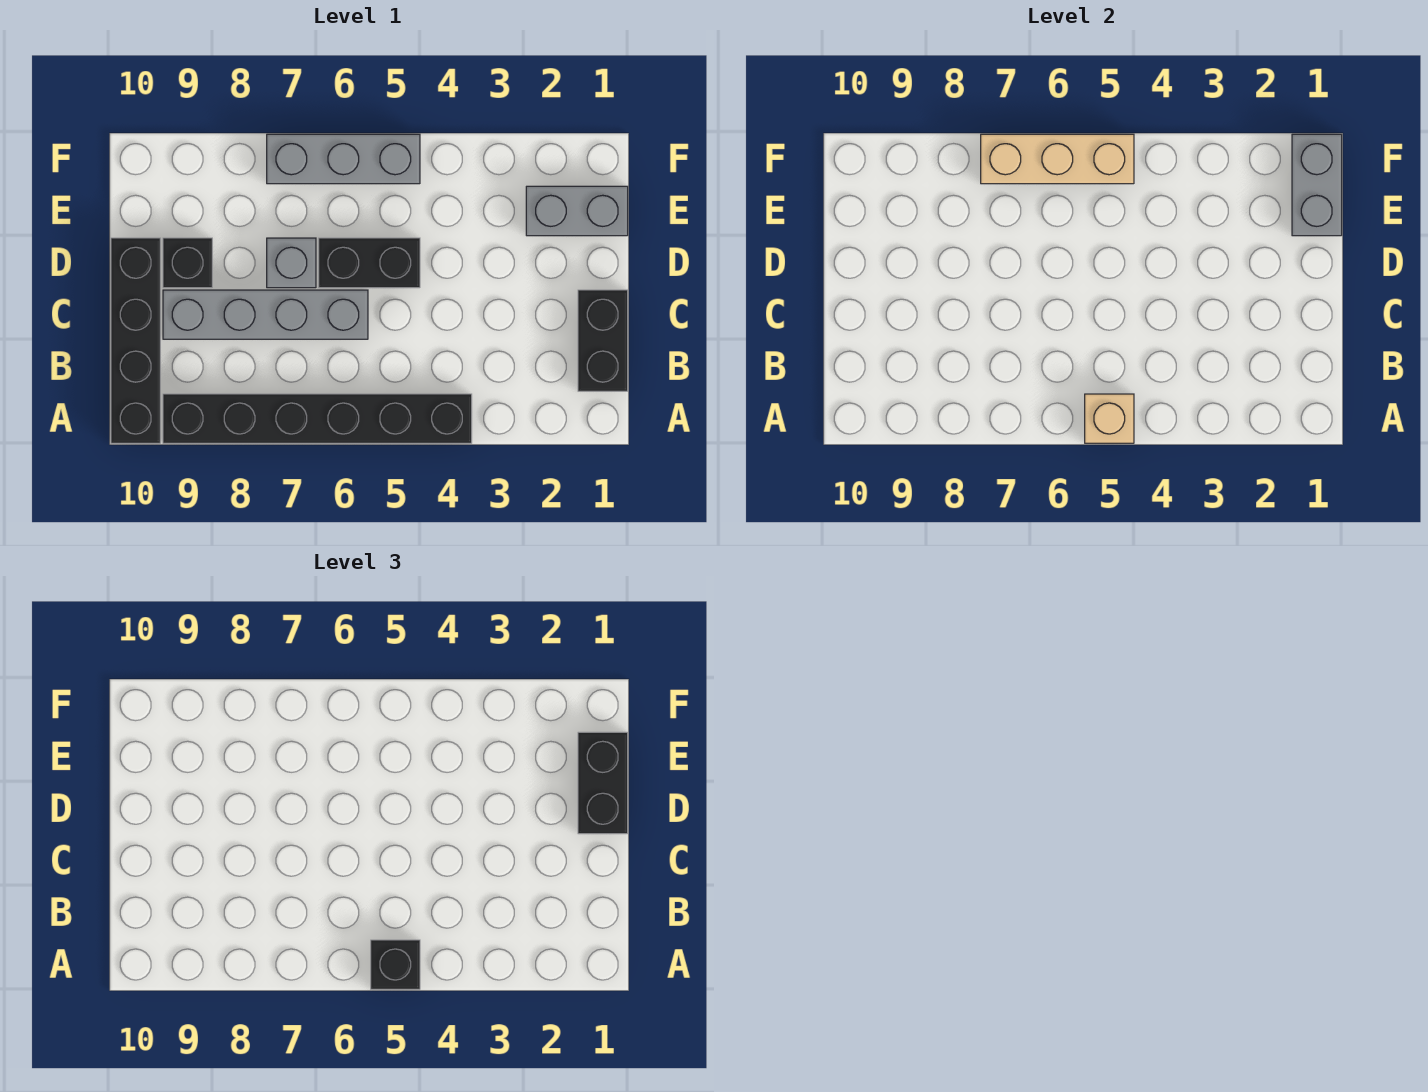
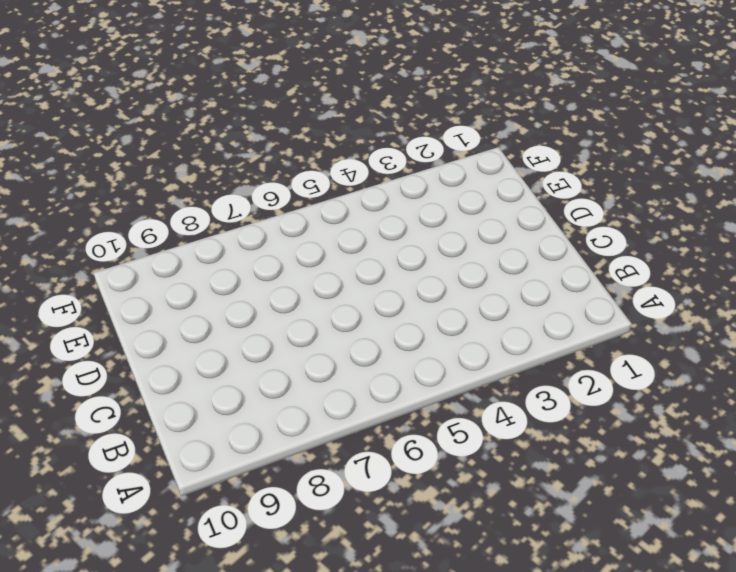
none -> black 1x6 brick [163,394,472,443]
none -> black 1x4 brick [111,238,160,443]
none -> black 1x2 brick [578,290,628,391]

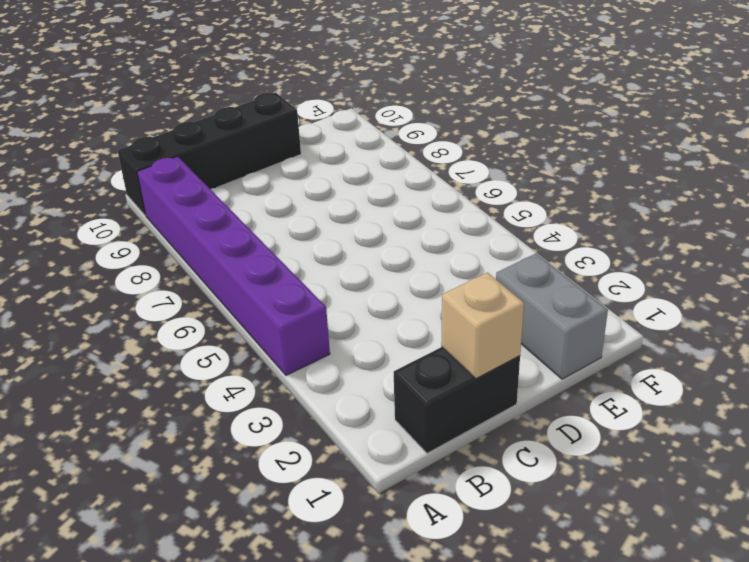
purple 1x6 brick [137,156,330,375] -> black 1x6 brick [163,394,472,443]
tan 1x1 brick [441,273,524,378] -> tan 1x1 brick moved to [1085,394,1134,443]
none -> grey 1x4 brick [163,290,368,339]
none -> black 1x2 brick [319,238,420,288]
none -> grey 1x1 brick [267,238,316,288]

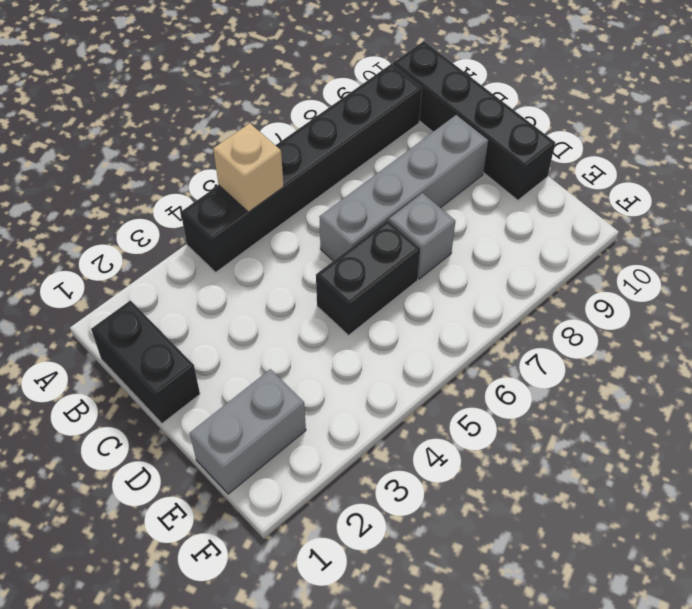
none -> black 1x1 brick [163,238,212,288]
none -> grey 1x3 brick [267,134,420,184]
none -> grey 1x2 brick [1292,134,1342,236]

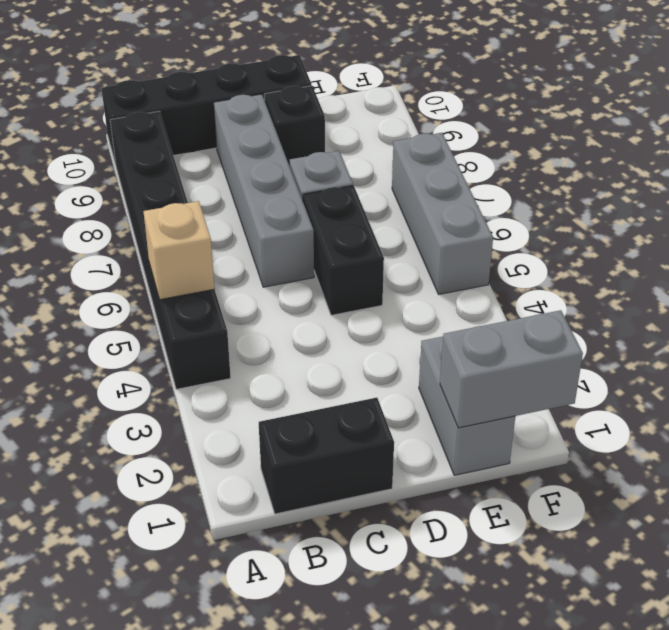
none -> tan 1x3 brick [981,134,1134,184]
none -> black 1x1 brick [371,940,420,989]
none -> black 1x2 brick [578,732,628,834]

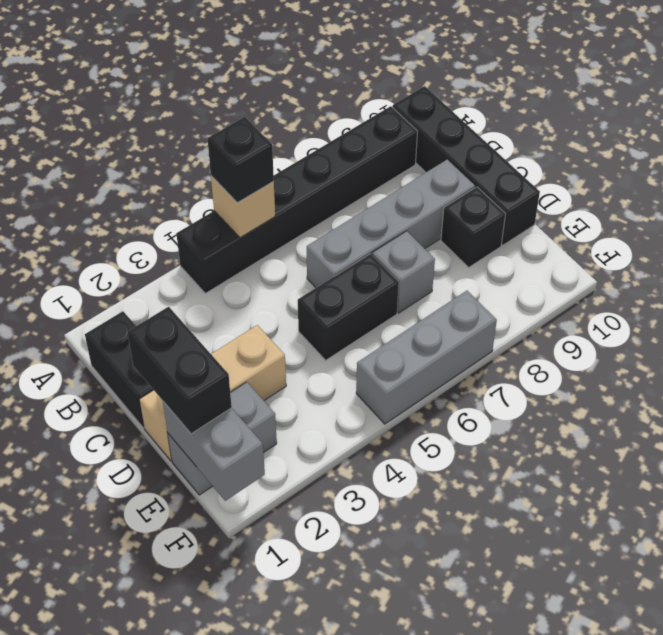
tan 1x3 brick [139,325,286,461] -> tan 1x3 brick moved to [981,134,1134,184]

